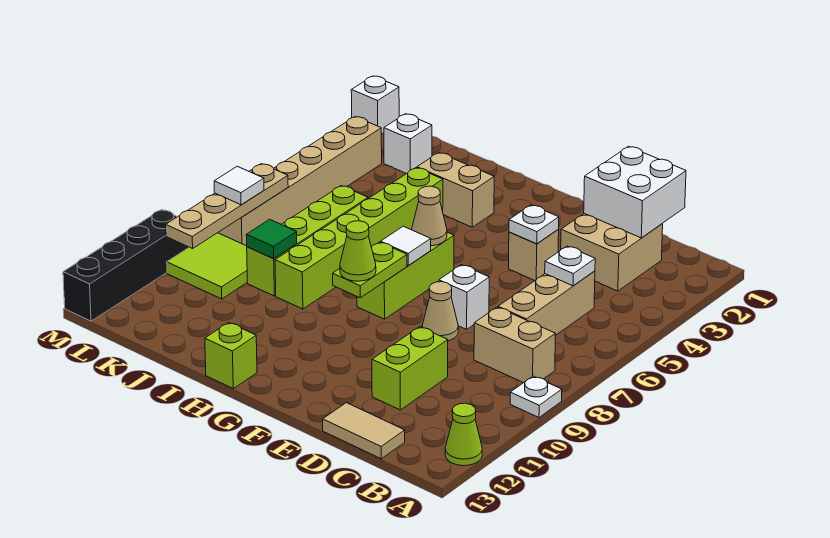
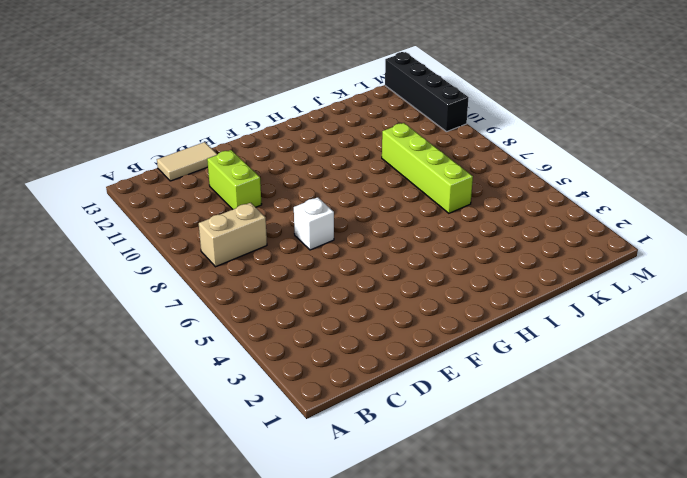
none -> white 1x1 plate [510,376,562,417]
none -> lime 1x1 cone [445,403,482,466]
none -> tan 2x2 brick [561,214,663,291]
none -> tan 1x3 brick [498,271,595,336]

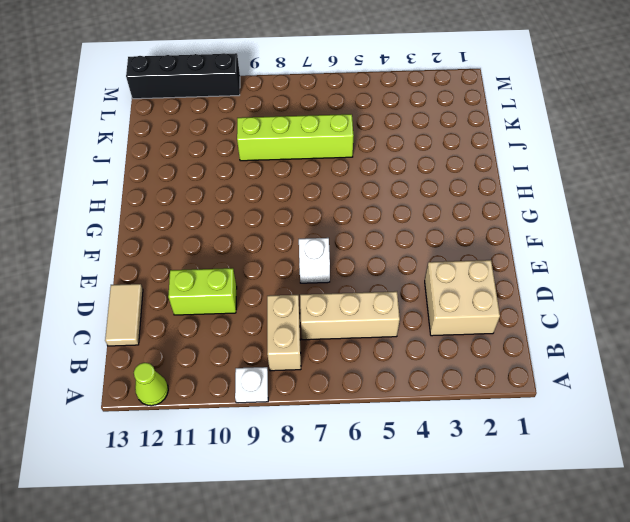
none -> tan 1x1 brick [509,230,559,281]
none -> tan 1x1 cone [422,282,458,341]
none -> lime 1x3 brick [357,232,454,319]
none -> tan 1x2 brick [417,153,494,227]

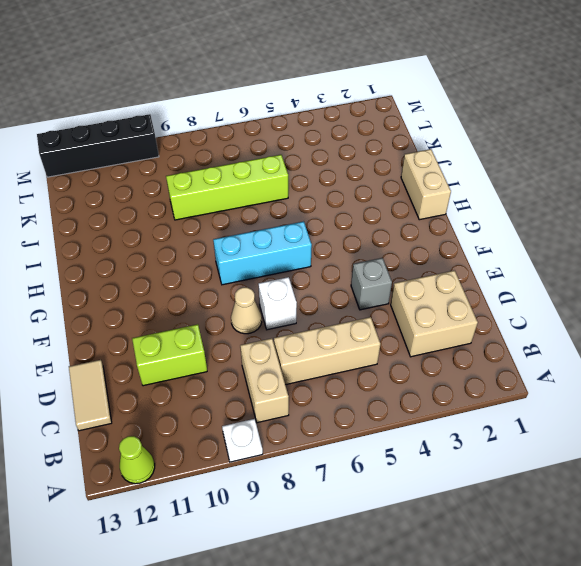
grey 1x1 brick [351,258,392,310] -> tan 1x1 brick [509,230,559,281]
cyan 1x3 brick [213,221,312,285] -> lime 1x3 brick [357,232,454,319]
tan 1x2 brick [401,149,451,220] -> tan 1x2 brick moved to [417,153,494,227]
none -> lime 1x1 brick [205,323,257,388]
none -> lime 1x6 brick [275,168,443,309]
none -> white 1x1 brick [384,114,432,174]
none -> lime 2x2 tile [167,233,247,299]

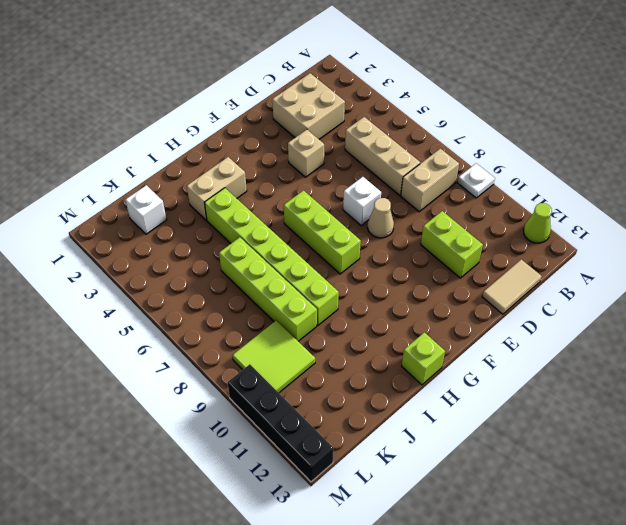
none -> tan 1x6 brick [218,117,382,246]
none -> white 1x1 brick [351,76,399,134]
none -> white 2x2 brick [584,146,686,238]
none -> white 1x1 plate [545,246,595,286]

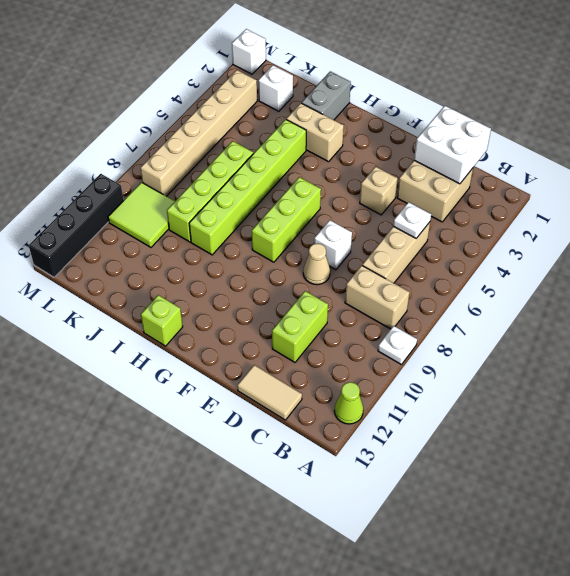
grey 1x2 brick [301,71,351,120] -> none
none -> white 1x1 plate [509,205,559,244]
none -> tan 1x1 cone [412,186,447,246]
none -> white 1x1 tile [381,226,431,266]
none -> lime 1x2 plate [333,242,407,298]

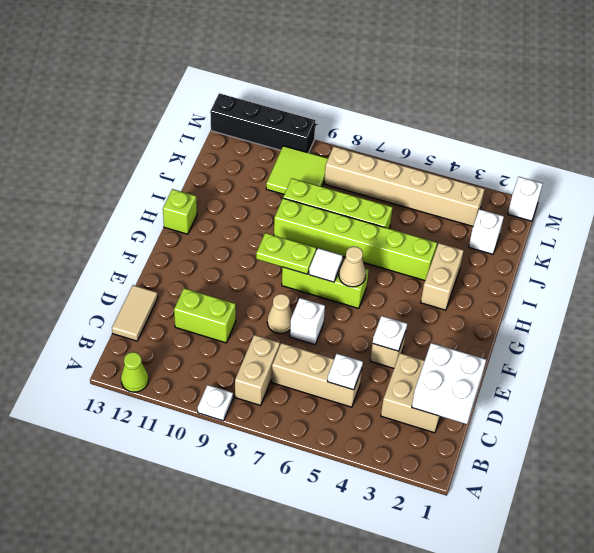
none -> green 1x1 tile [246,219,297,259]
none -> tan 1x4 plate [166,164,288,249]
none -> lime 1x1 cone [340,221,376,281]
none -> white 1x1 tile [214,166,264,205]

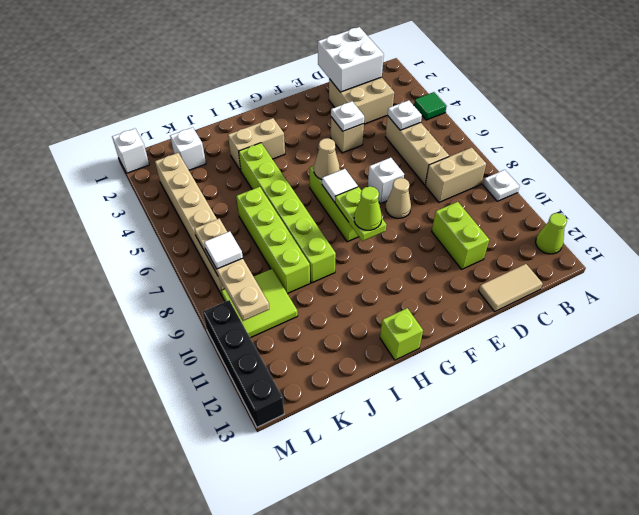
green 1x1 tile [414,92,447,120] -> green 1x1 tile moved to [246,219,297,259]

